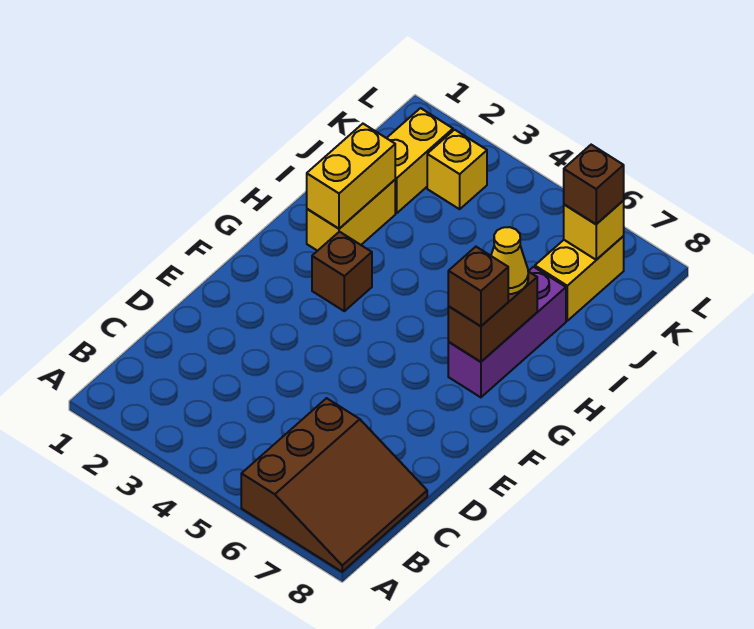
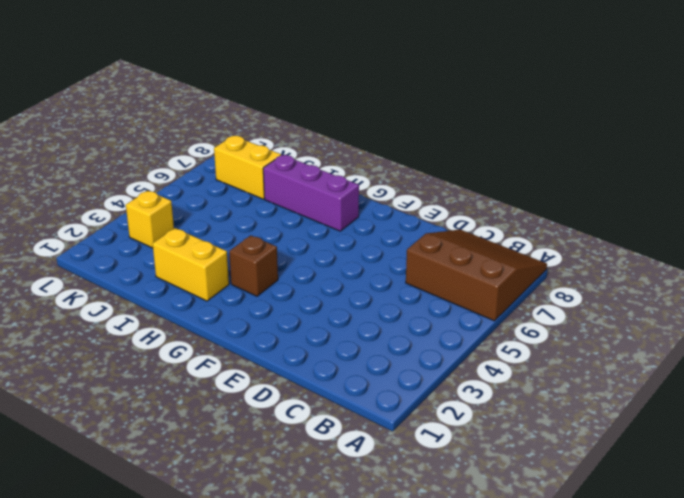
none -> yellow 1x2 brick [387,108,453,213]
none -> brown 1x2 brick [448,272,537,362]
none -> yellow 1x2 brick [307,124,395,229]

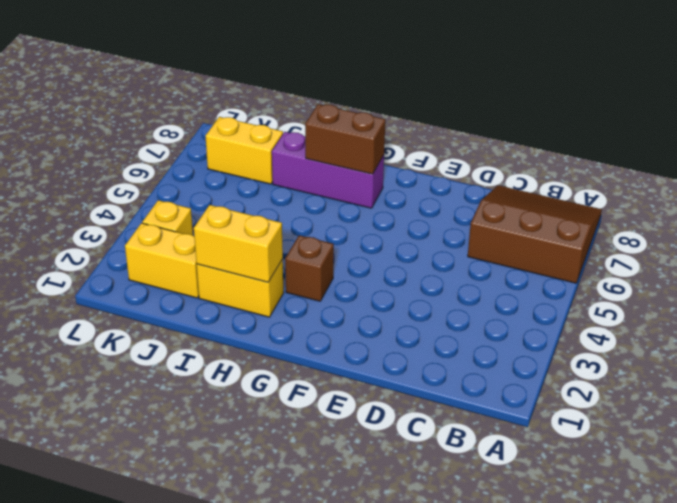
none -> yellow 1x1 brick [564,201,624,260]
none -> brown 1x1 brick [448,247,508,326]
none -> yellow 1x1 cone [491,227,528,294]

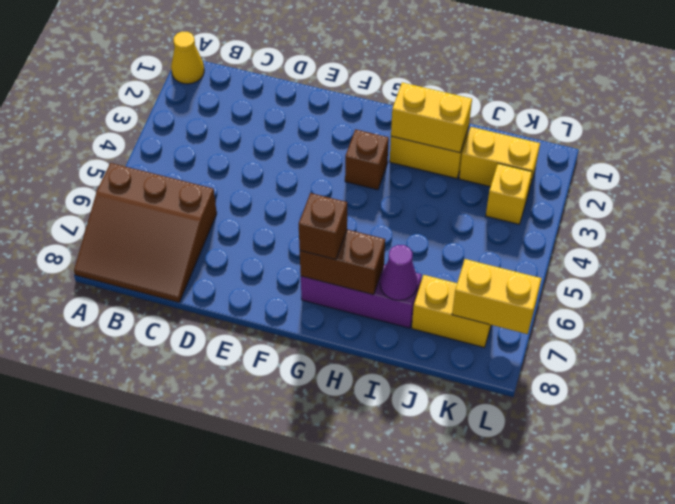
yellow 1x1 cone [171,32,204,84] -> yellow 1x1 cone moved to [491,227,528,294]
purple 1x1 cone [380,245,418,300] -> none
yellow 1x2 brick [452,259,541,334] -> yellow 1x1 brick [564,201,624,260]
none -> brown 1x1 brick [564,145,624,224]

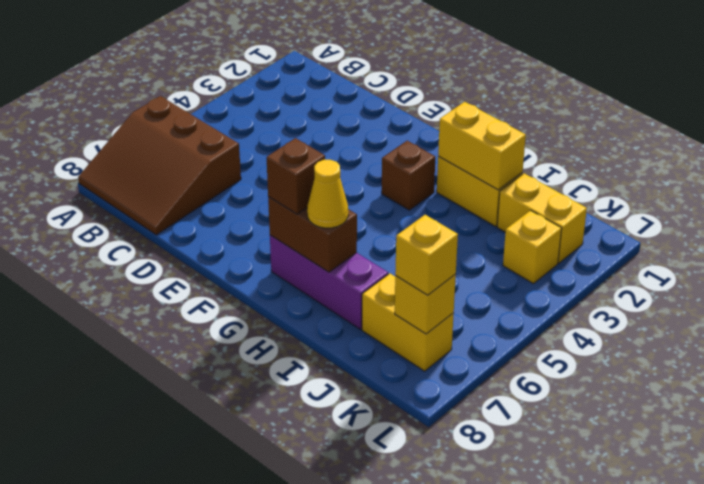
yellow 1x1 brick [395,215,458,295] -> brown 1x1 brick [564,145,624,224]

